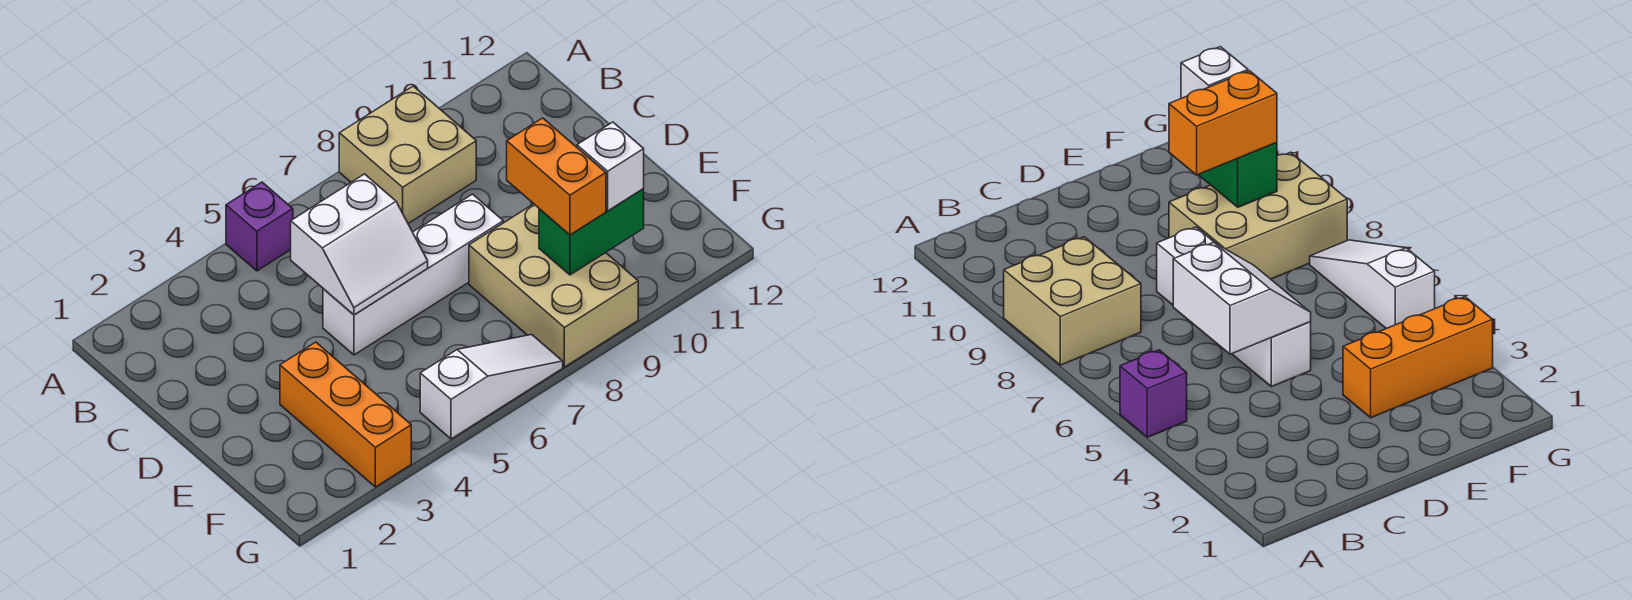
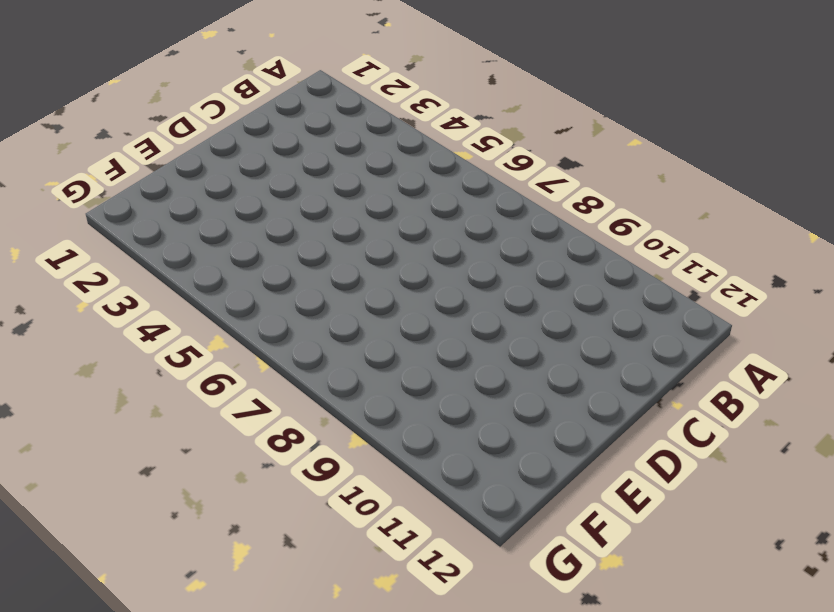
none -> purple 1x1 brick [226,182,293,271]
none -> tan 2x2 brick [339,86,476,223]

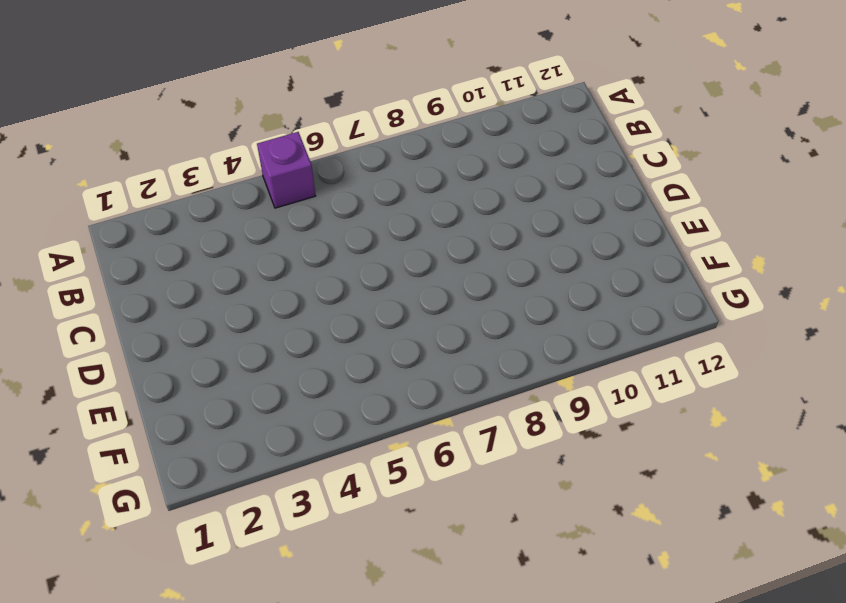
none -> tan 2x2 brick [339,86,476,223]
none -> white 1x4 brick [323,194,503,355]

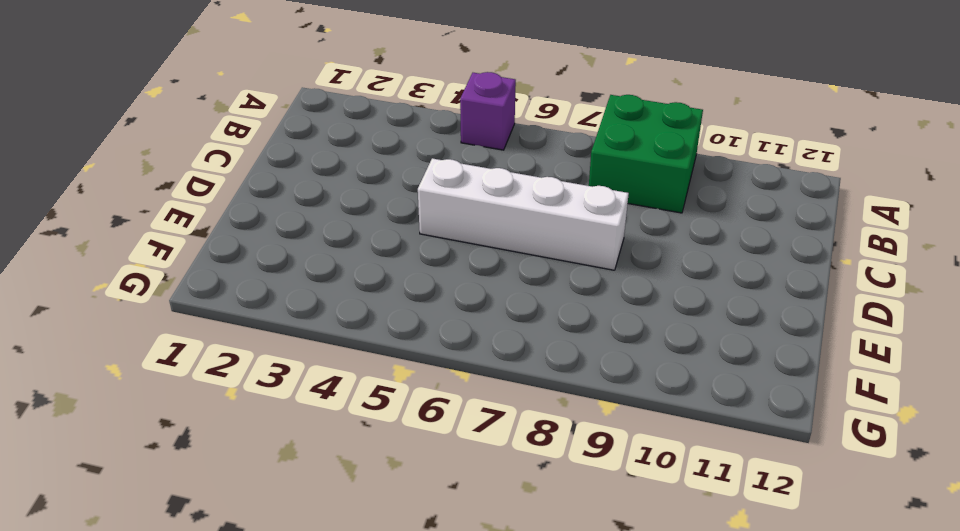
green 2x2 brick [589,95,703,213] -> tan 2x2 brick [339,86,476,223]
none -> orange 1x3 brick [280,342,411,487]
none -> tan 2x3 brick [469,204,638,367]

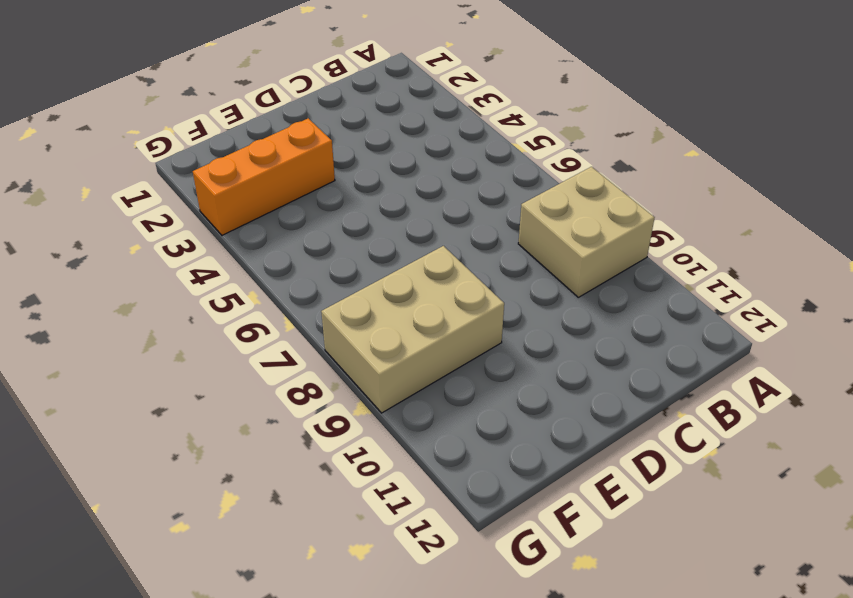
none -> purple 1x1 brick [226,182,293,271]
none -> white 1x4 brick [323,194,503,355]

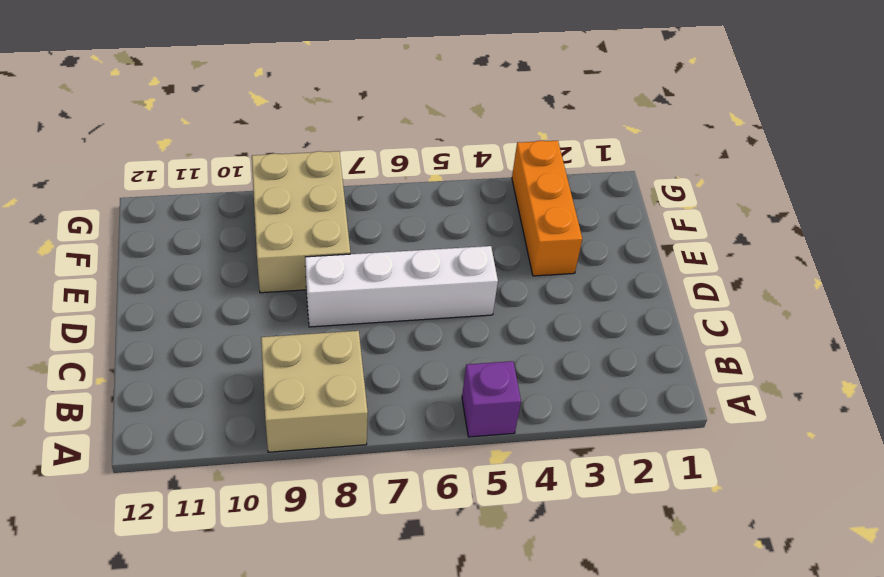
none -> white 1x3 slope [420,335,563,439]
none -> white 2x2 slope [291,174,428,315]

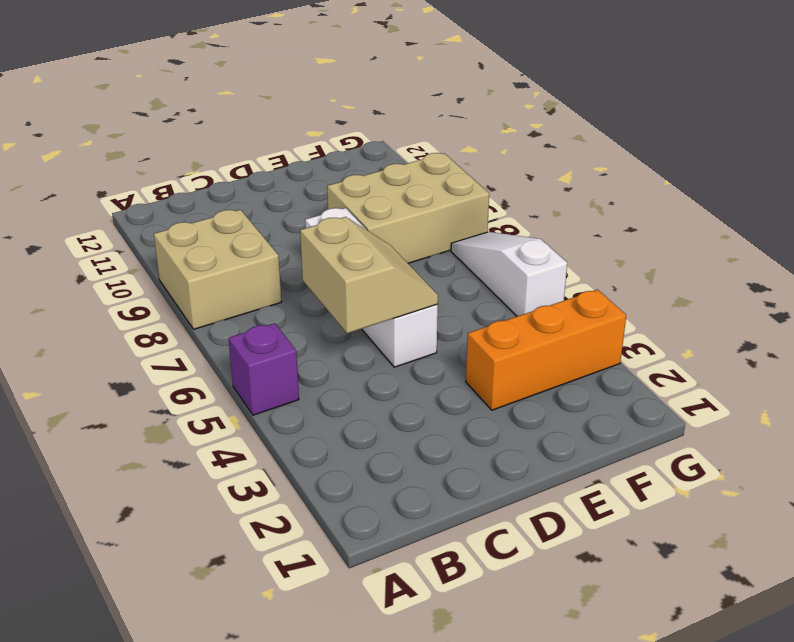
tan 2x2 slope [300,217,438,333] -> white 2x2 slope [291,174,428,315]
none -> green 1x2 brick [539,189,644,275]
none -> orange 1x2 brick [507,118,606,235]

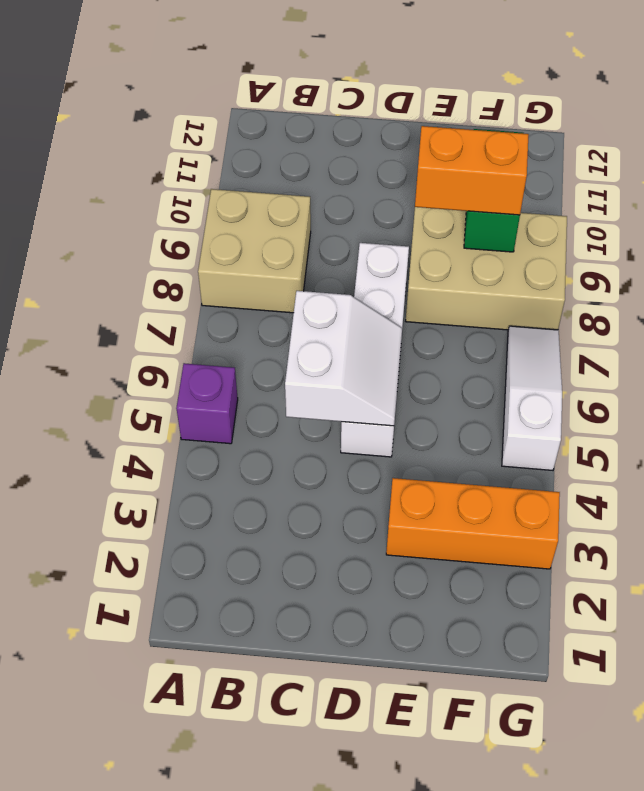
none -> white 1x1 brick [577,122,644,211]

